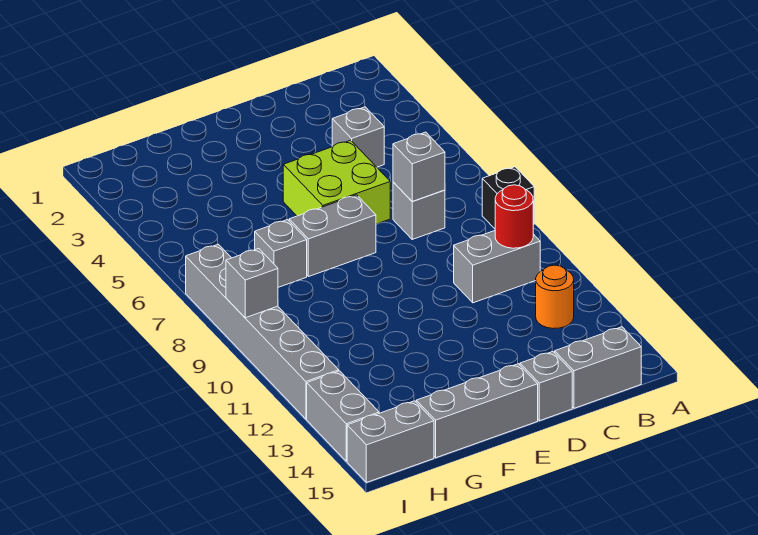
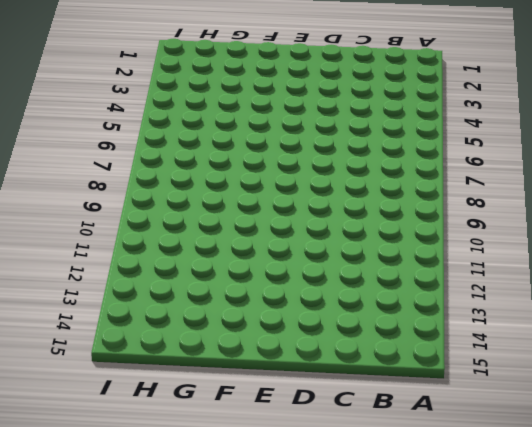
none -> black 1x1 brick [482,167,534,229]
none -> grey 1x2 brick [454,231,540,303]
none -> orange 1x1 round brick [536,265,574,328]

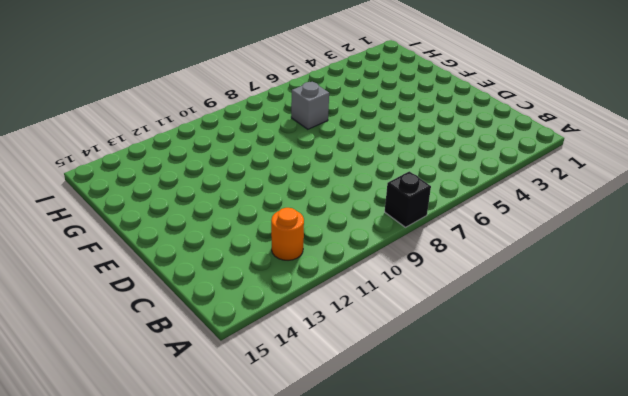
none -> grey 1x2 brick [454,231,540,303]
none -> grey 1x2 brick [555,327,641,408]
none -> grey 1x1 brick [332,107,384,167]

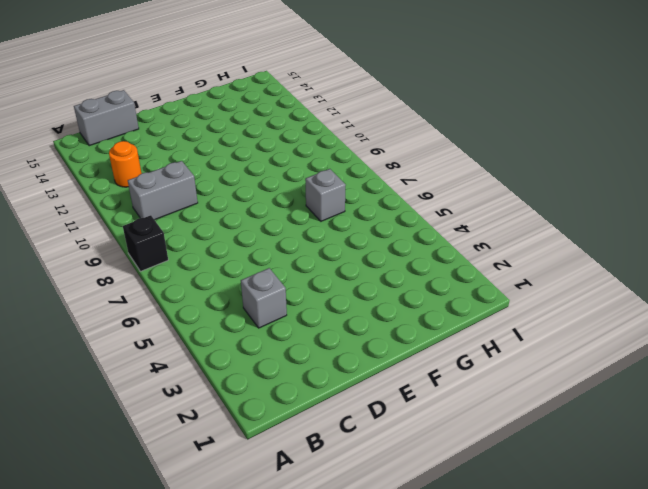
none -> grey 1x1 brick [393,182,445,239]
none -> lime 2x2 brick [283,140,390,224]
none -> grey 1x1 brick [520,352,572,421]

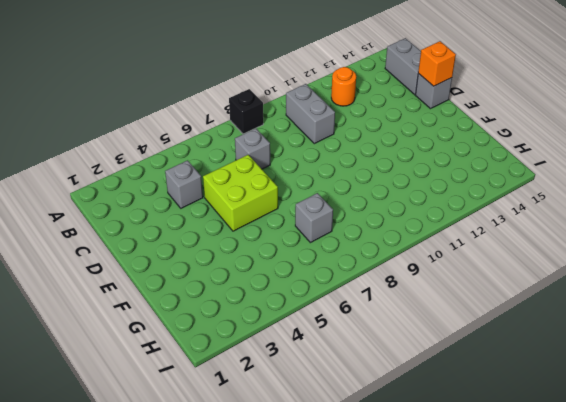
orange 1x1 brick [418,41,456,86] -> none
none -> grey 1x2 brick [289,195,376,277]
none -> grey 1x3 brick [416,364,538,458]
none -> grey 1x2 brick [347,401,434,483]

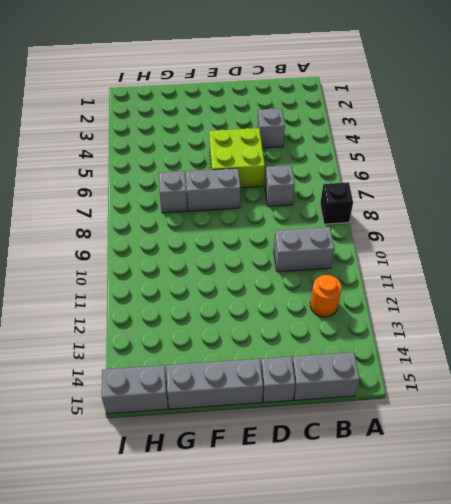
none -> grey 1x6 brick [186,244,339,419]
none -> grey 1x2 brick [307,371,379,461]
none -> red 1x1 round brick [495,185,533,248]

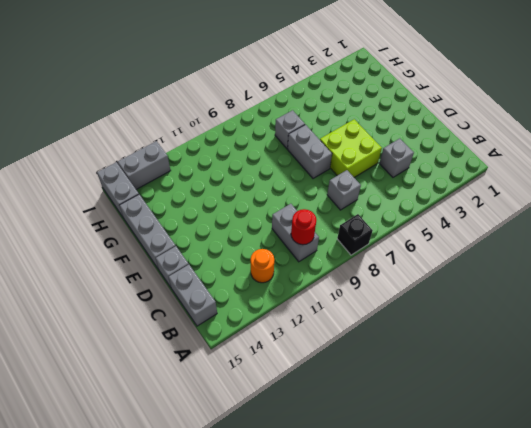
none -> grey 1x6 brick [186,244,339,419]
none -> grey 1x1 brick [393,132,445,201]
none -> grey 1x1 brick [226,249,278,318]

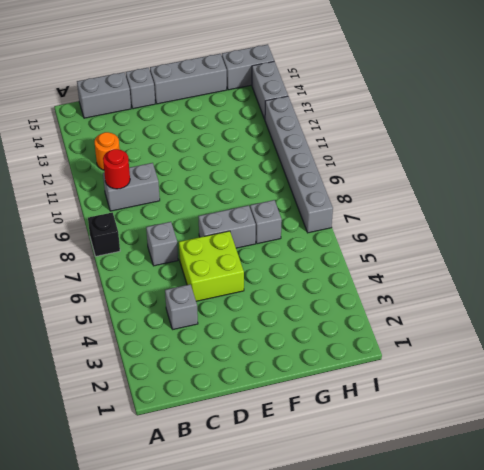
none -> grey 1x1 brick [393,132,445,201]
none -> grey 1x1 brick [226,249,278,318]

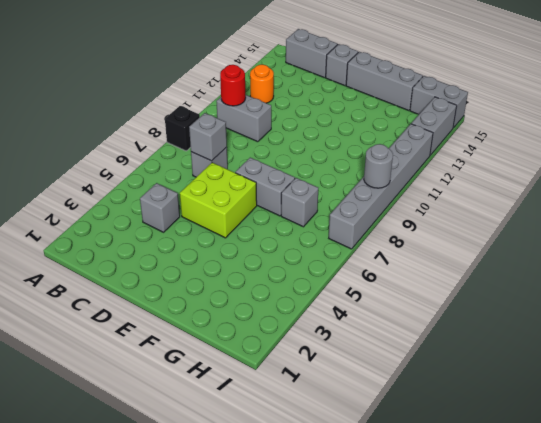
grey 1x1 round brick [364,144,393,188] -> grey 1x1 brick [226,249,278,318]

